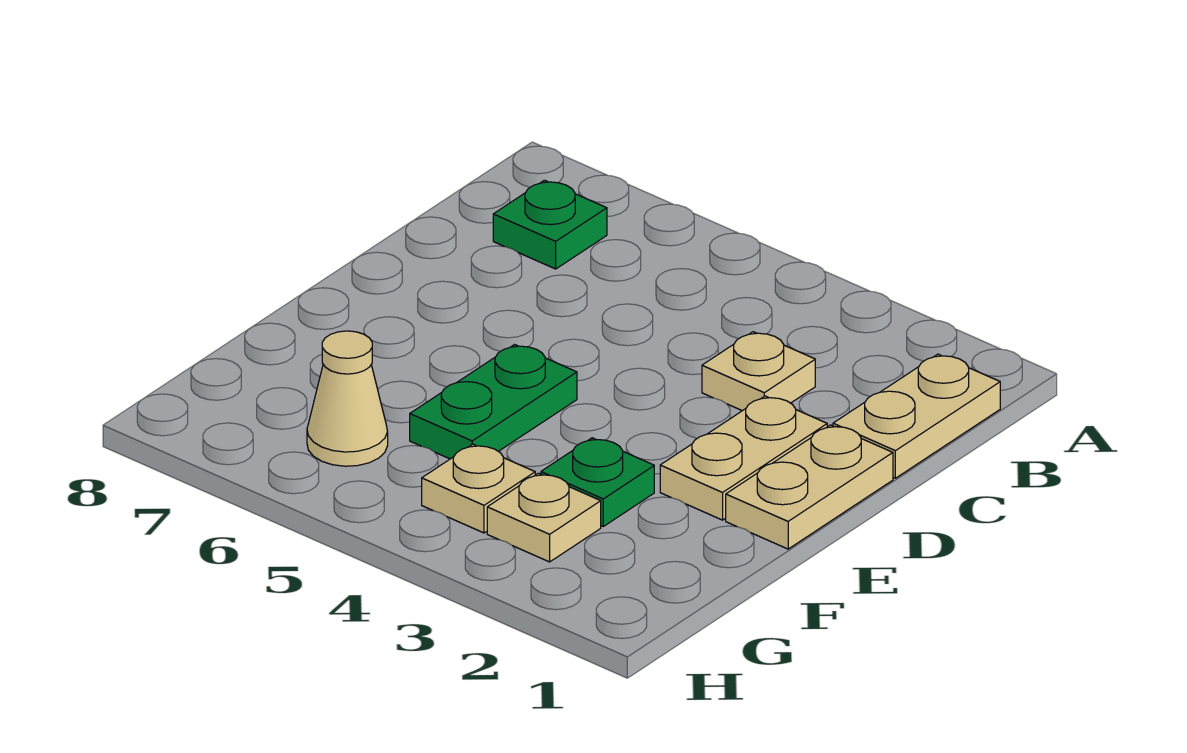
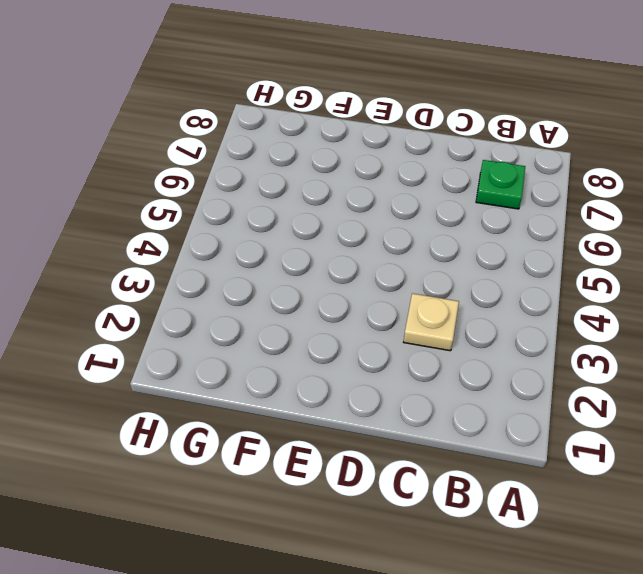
none -> tan 1x2 plate [833,354,1000,478]
none -> tan 1x2 plate [726,425,893,549]

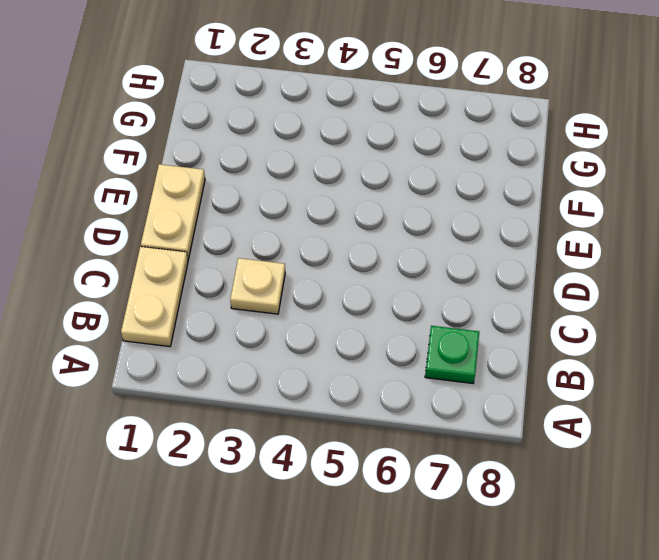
none -> tan 1x2 plate [660,396,827,520]
none -> green 1x2 plate [410,345,577,459]

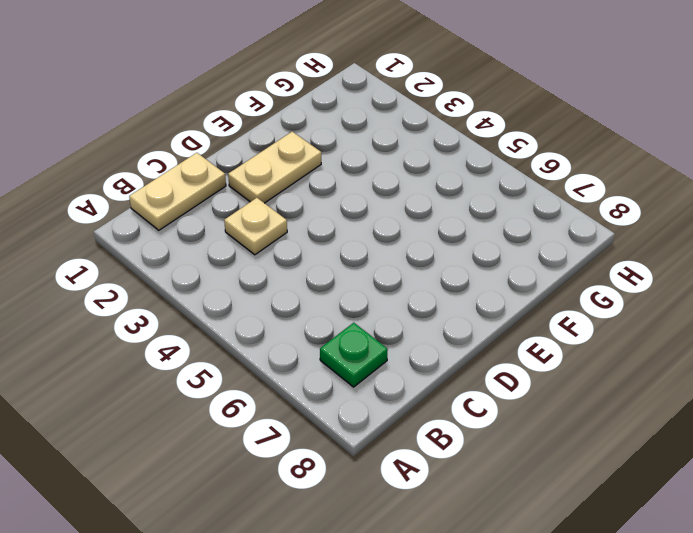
none -> tan 1x2 plate [726,425,893,549]
none -> green 1x2 plate [410,345,577,459]

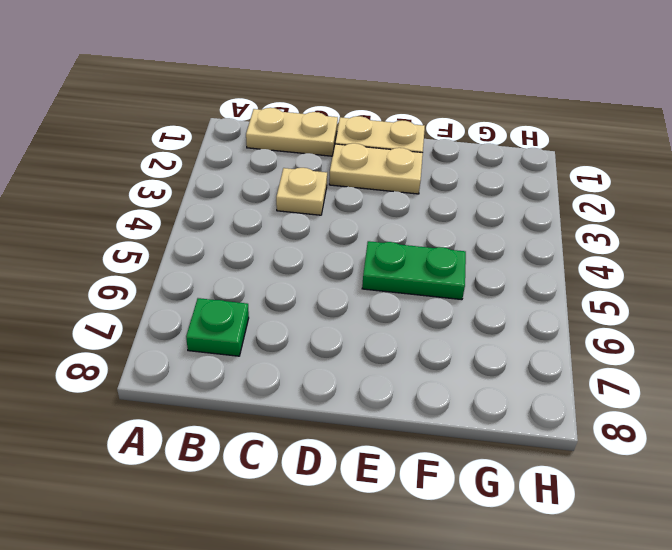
none -> green 1x1 plate [541,438,654,526]
none -> tan 1x1 plate [487,473,601,562]

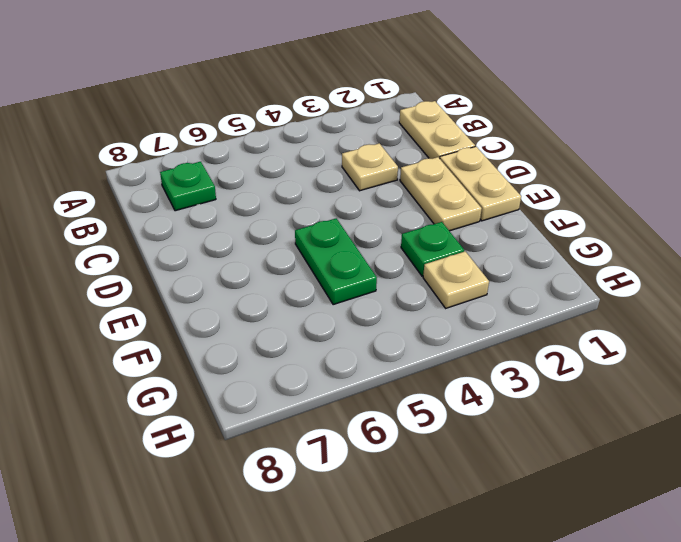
none -> tan 1x1 plate [422,444,535,533]
none -> tan 1x1 cone [307,331,388,466]

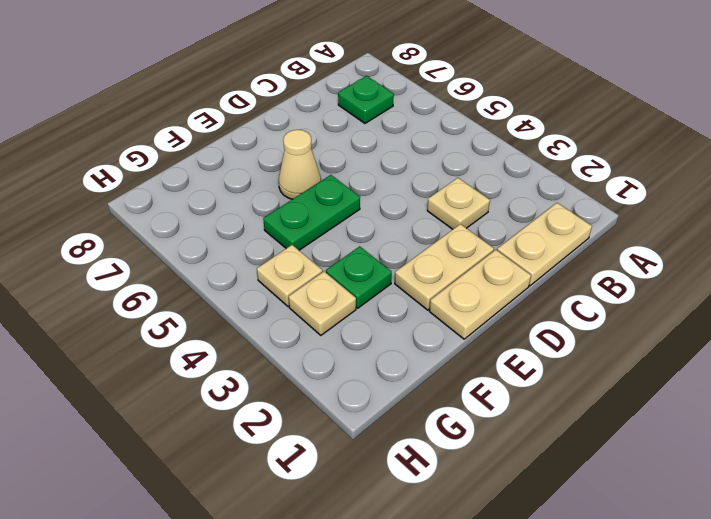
tan 1x1 cone [279,130,321,199] -> tan 1x1 cone moved to [307,331,388,466]

